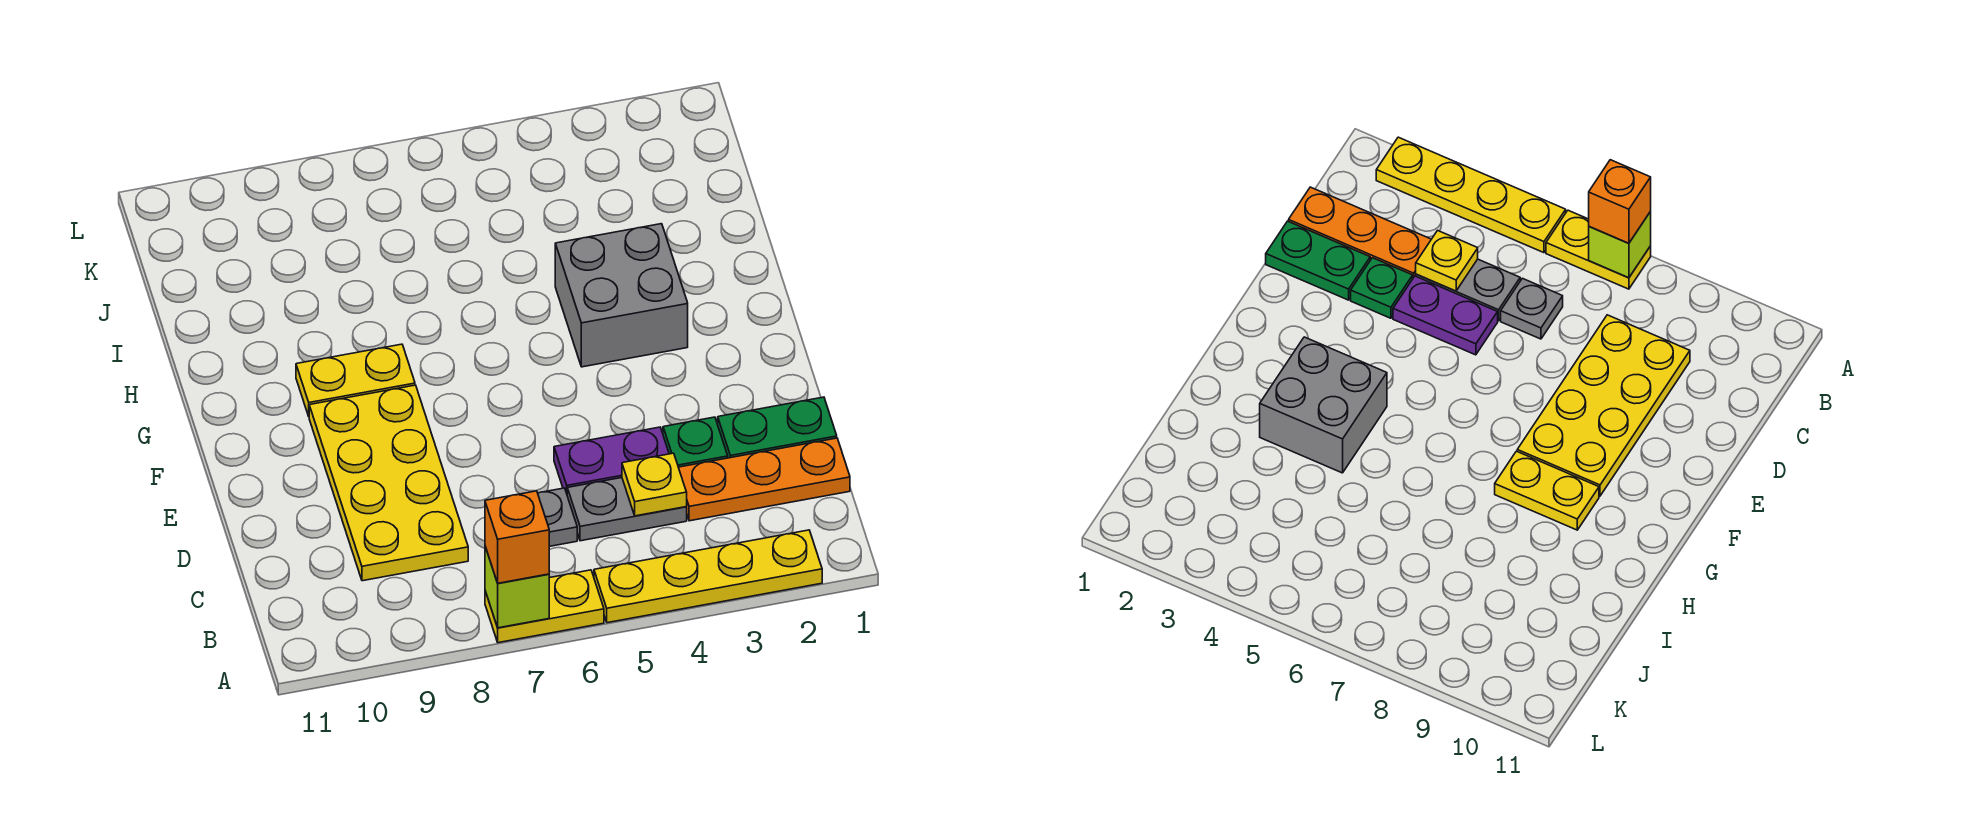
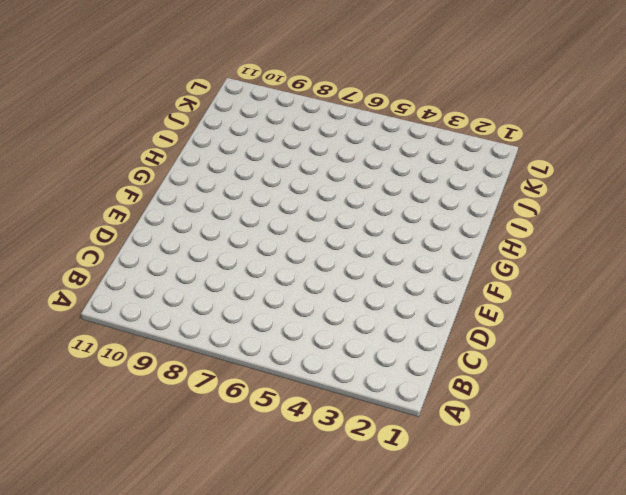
none -> yellow 1x4 plate [594,530,822,623]
none -> yellow 1x2 plate [485,570,604,643]
none -> orange 1x3 plate [678,438,850,521]

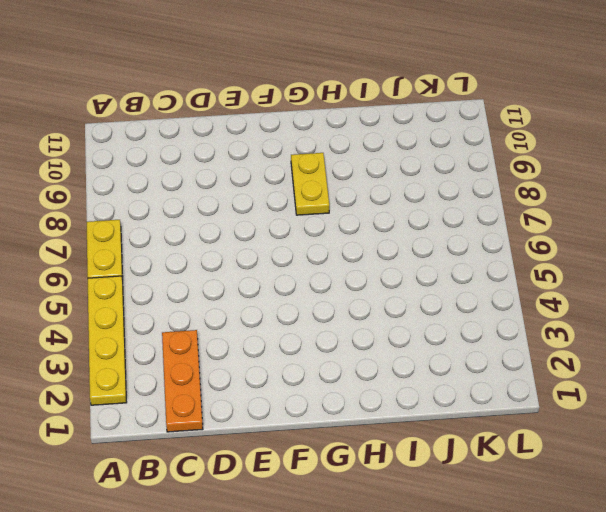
none -> grey 1x2 plate [567,478,687,541]
none -> grey 1x1 plate [538,488,577,546]
none -> yellow 2x4 plate [309,385,468,581]

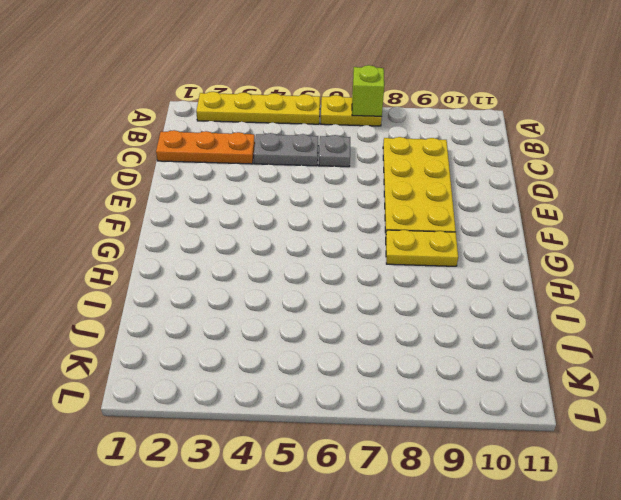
none -> green 1x2 plate [718,397,837,458]
none -> green 1x1 plate [663,417,728,467]
none -> purple 1x2 plate [554,427,669,493]

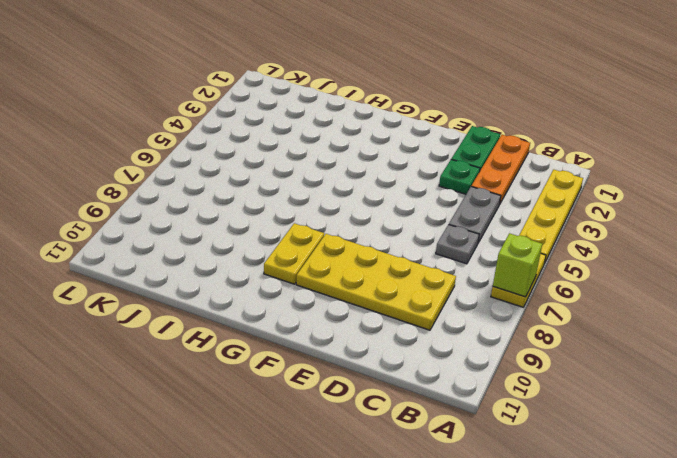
none -> purple 1x2 plate [554,427,669,493]
none -> grey 2x2 brick [555,224,688,367]
none -> yellow 1x1 plate [622,453,687,516]

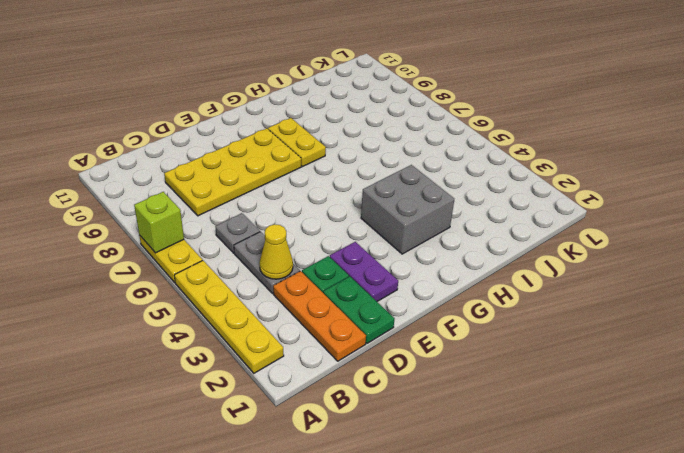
yellow 1x1 cone [259,224,293,279] -> yellow 1x1 plate [622,453,687,516]
purple 1x2 plate [330,242,398,301] -> purple 1x2 plate moved to [554,427,669,493]
none -> orange 1x1 brick [485,491,549,583]

